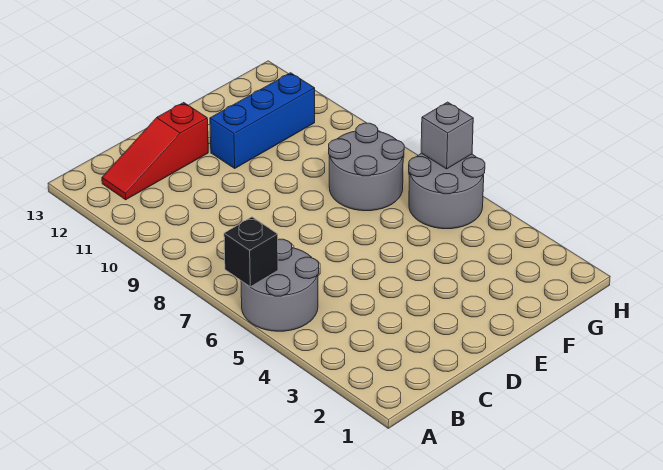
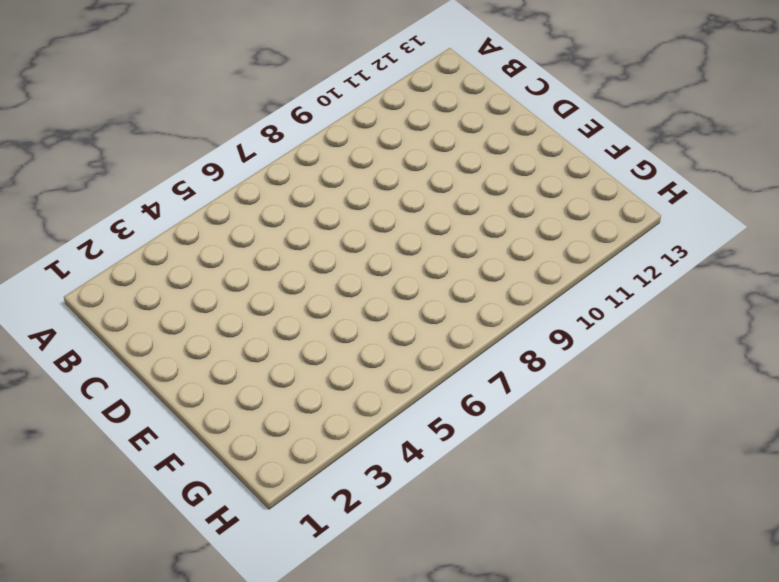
none -> grey 2x2 round brick [241,239,319,331]
none -> red 1x3 slope [102,103,208,200]

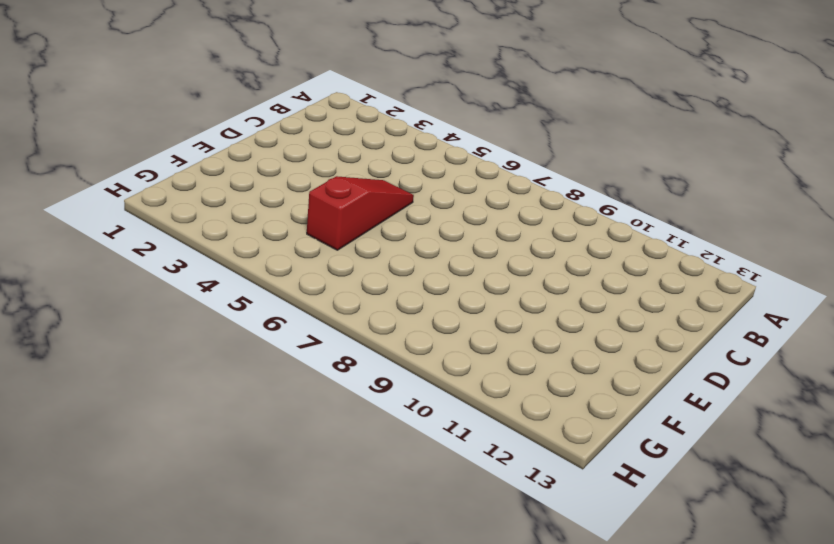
red 1x3 slope [307,176,414,250] -> red 1x3 slope moved to [102,103,208,200]
none -> grey 2x2 round brick [241,239,319,331]
none -> blue 1x3 brick [210,73,315,168]

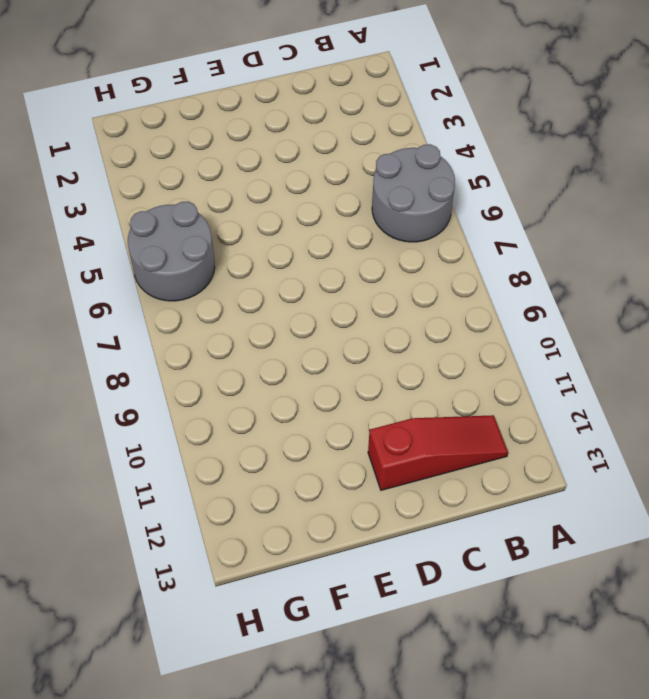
none -> blue 1x3 brick [210,73,315,168]
none -> grey 2x2 round brick [329,123,404,211]

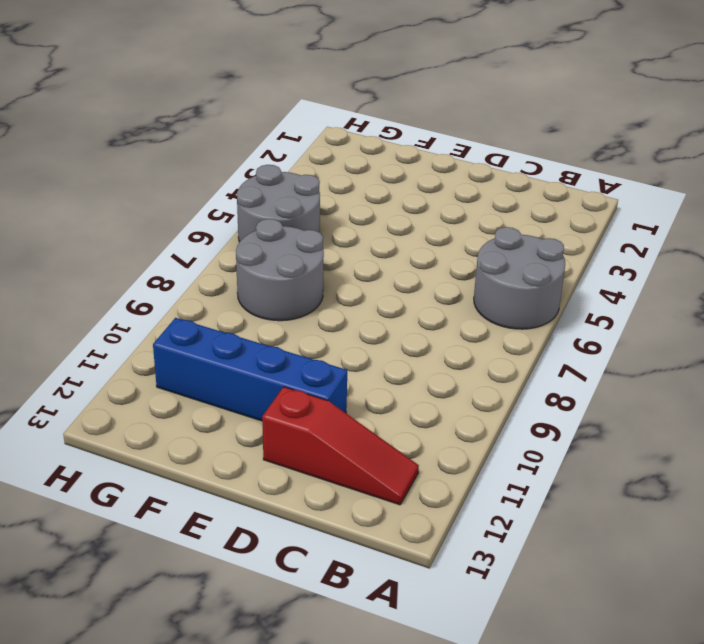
blue 1x4 brick [153,318,347,421] -> blue 1x3 brick [210,73,315,168]
none -> black 1x1 brick [224,217,278,287]
none -> grey 1x1 brick [421,102,473,169]

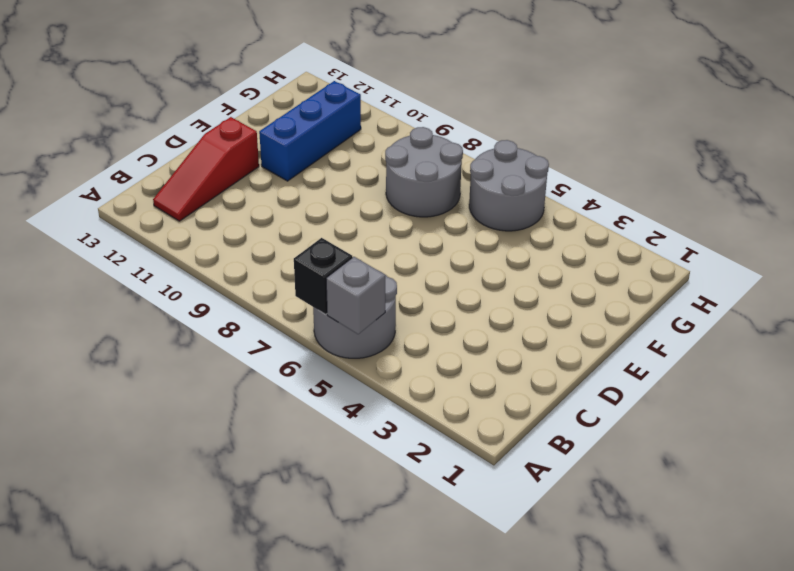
grey 1x1 brick [326,257,385,334] -> grey 1x1 brick moved to [421,102,473,169]

